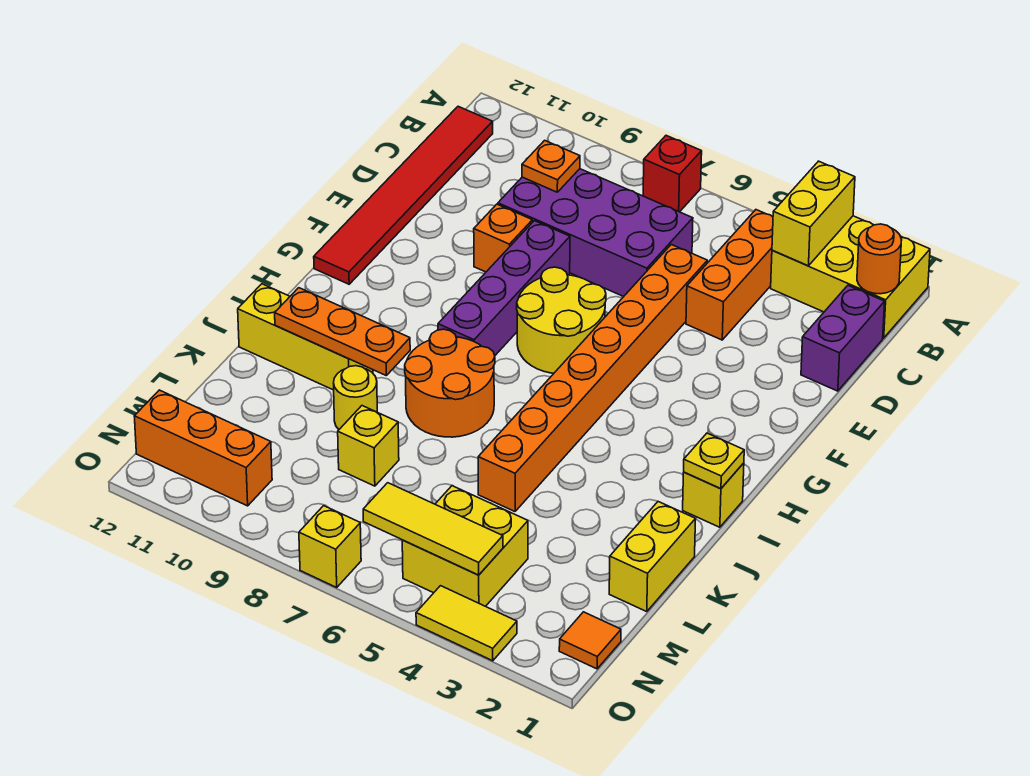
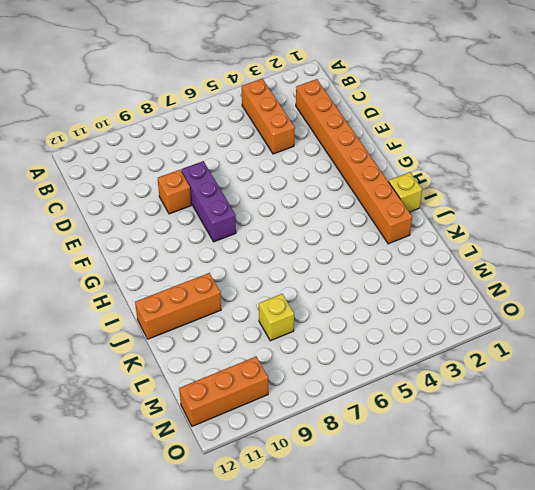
orange 1x8 brick [296,79,412,244] -> orange 1x8 brick moved to [478,244,707,511]
purple 1x3 brick [181,161,236,242] -> purple 1x4 brick [438,221,570,355]
orange 1x3 brick [135,273,221,339] -> yellow 1x3 brick [238,284,373,390]
none -> yellow 2x3 brick [771,216,930,338]
none -> red 1x1 brick [643,136,702,212]
none -> red 1x6 tile [314,106,493,284]

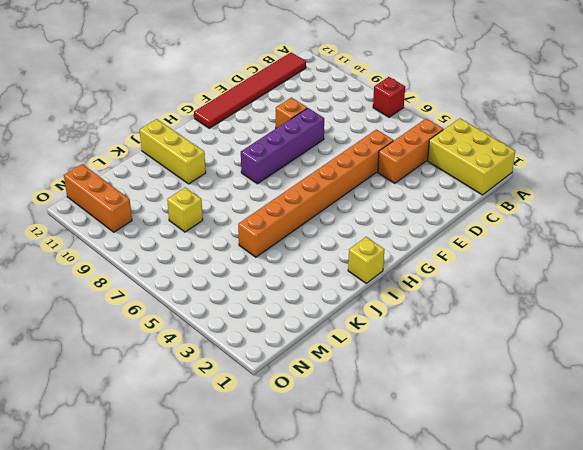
none -> purple 1x2 brick [801,285,885,391]
none -> purple 2x4 brick [498,169,693,297]
none -> yellow 2x2 round brick [517,267,606,373]

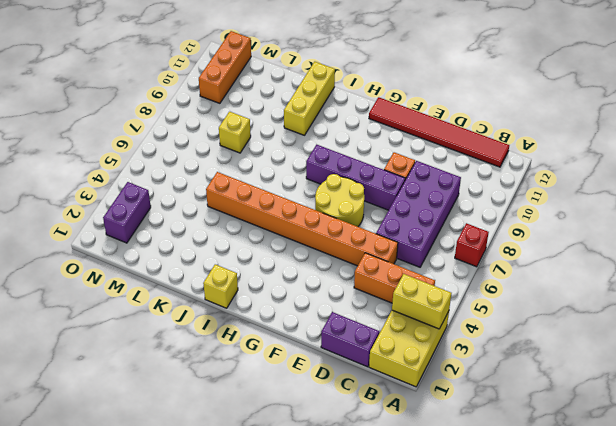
purple 1x2 brick [103,182,151,243] -> none
none -> orange 2x2 round brick [405,329,495,437]
none -> yellow 1x2 brick [609,502,696,612]
none -> yellow 1x1 round brick [334,366,377,429]

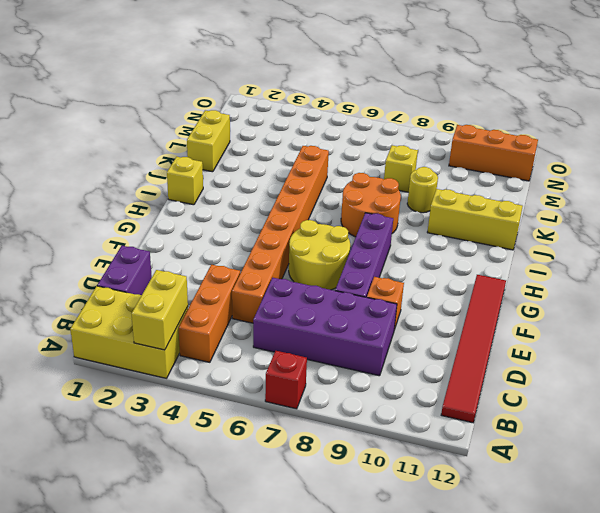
none -> yellow 2x2 brick [402,486,528,606]
none -> orange 1x1 tile [559,612,621,669]
none -> yellow 1x2 tile [416,586,517,661]

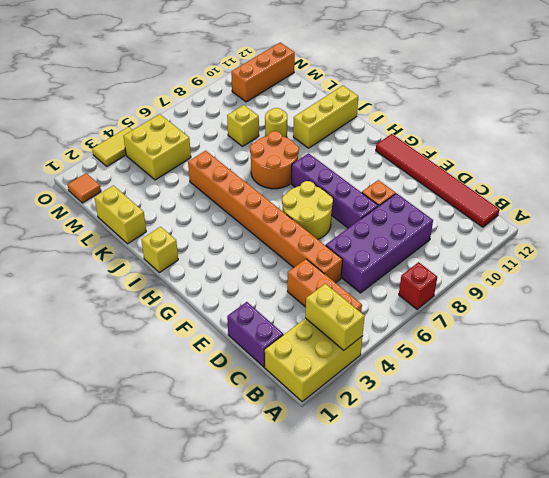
none -> yellow 1x1 brick [299,506,361,587]
none -> orange 1x1 round brick [857,224,902,294]
none -> orange 1x1 plate [522,140,580,192]

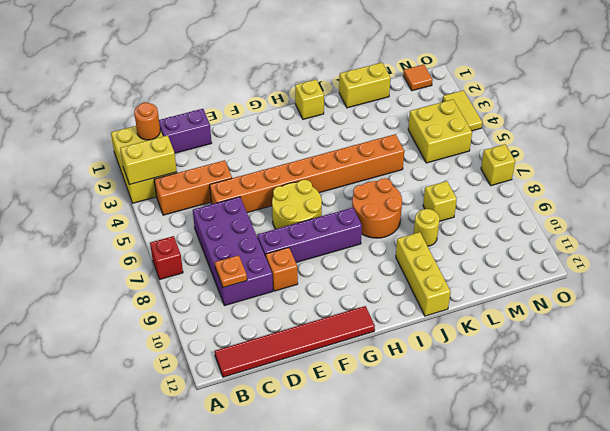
none -> orange 1x3 brick [134,390,272,506]
none -> yellow 1x1 plate [684,433,744,489]
none -> orange 1x3 plate [275,288,410,375]

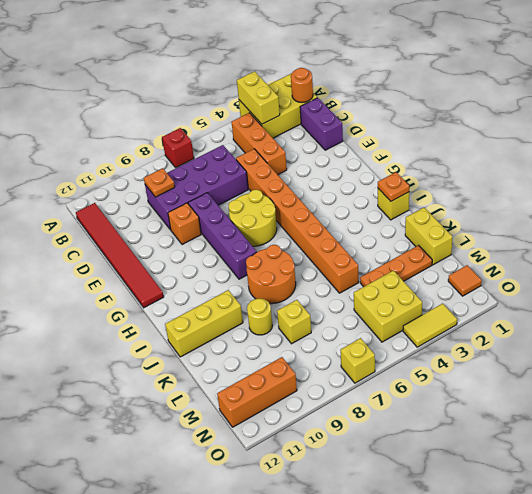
orange 1x1 plate [378,172,409,201] -> yellow 1x1 plate [684,433,744,489]
orange 1x3 plate [360,245,432,287] -> orange 1x3 plate moved to [275,288,410,375]
none -> yellow 1x3 tile [363,483,503,575]

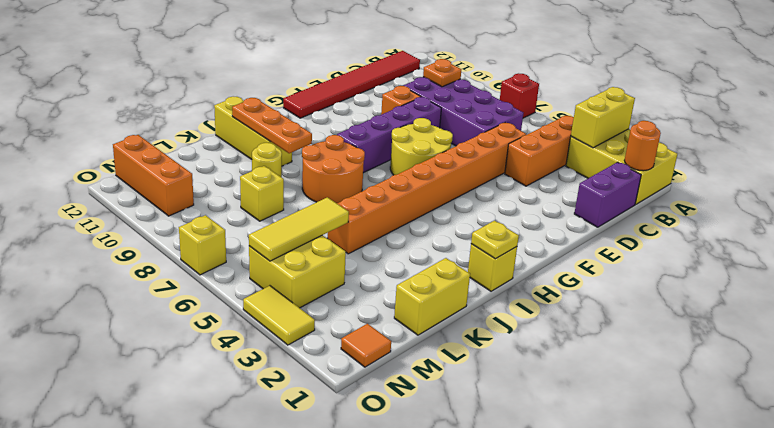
yellow 1x3 tile [249,197,349,261] -> yellow 1x3 tile turned to [363,483,503,575]

